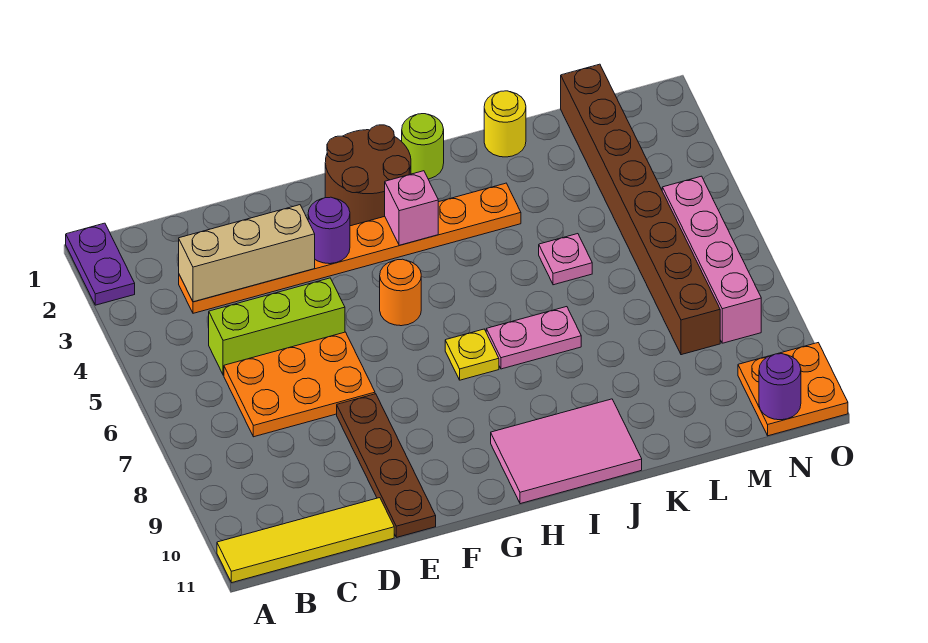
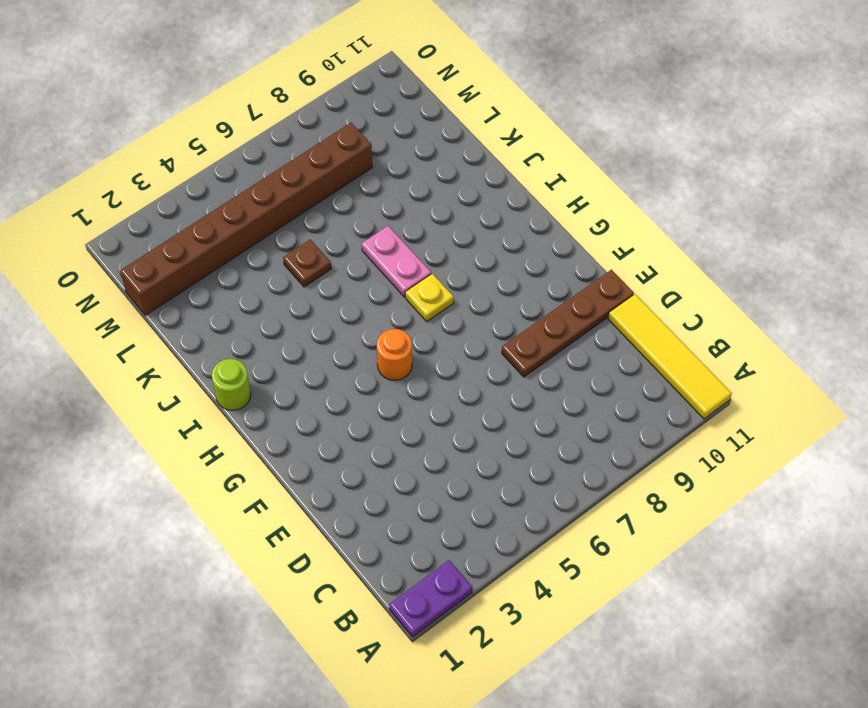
brown 1x1 plate [283,240,331,287] -> pink 1x1 plate [539,234,592,285]
none -> orange 1x8 plate [179,183,521,313]
none -> lime 1x3 brick [209,278,345,375]
none -> orange 2x3 plate [224,332,375,437]

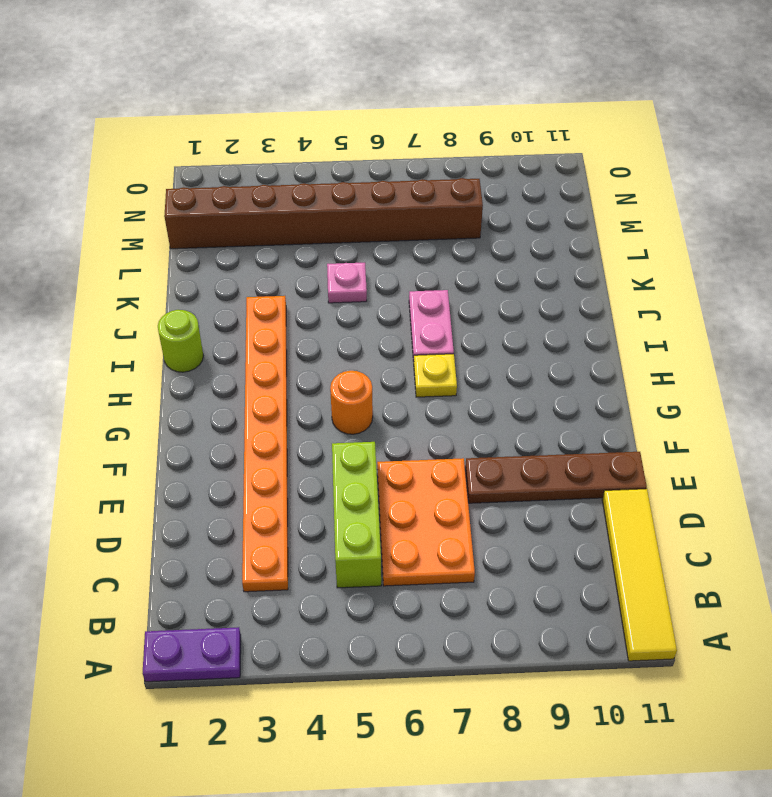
none -> brown 2x2 round brick [325,125,411,226]
none -> pink 2x3 tile [491,399,642,504]
none -> yellow 1x1 round brick [484,91,526,157]

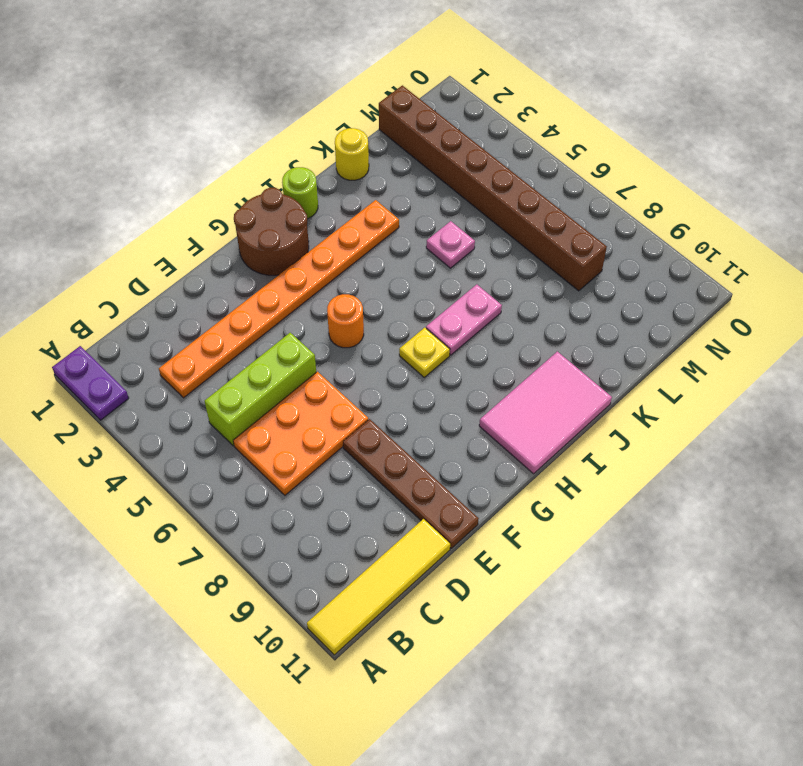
none -> pink 1x4 brick [662,176,761,343]
none -> orange 2x2 plate [738,343,848,436]
none -> tan 1x3 brick [179,205,315,302]

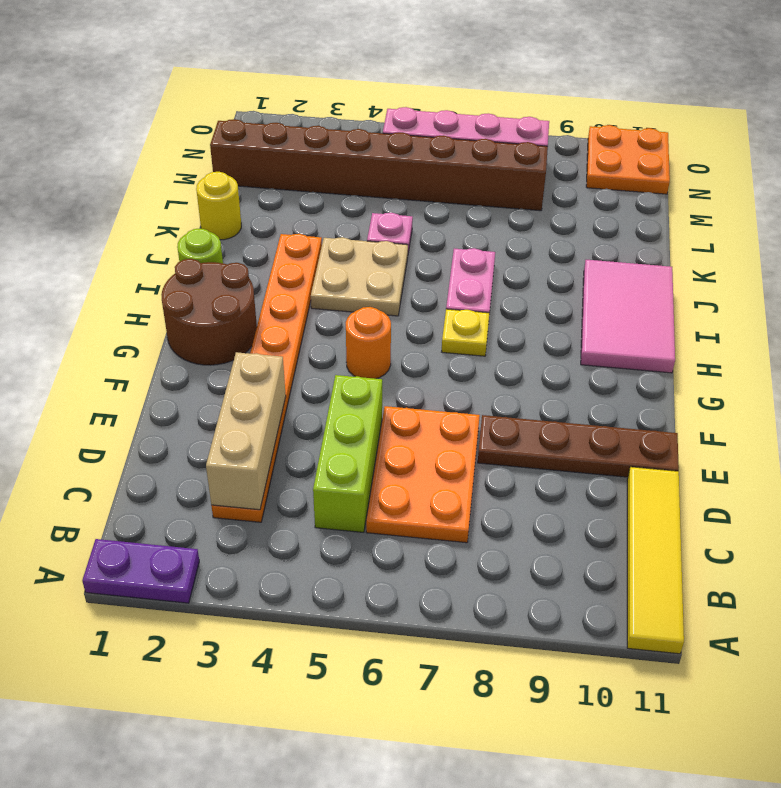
tan 2x2 plate [311,237,408,316] -> none
none -> purple 1x1 round brick [308,197,350,264]
none -> pink 1x1 brick [385,171,438,245]
none -> purple 1x1 round brick [759,354,801,420]

